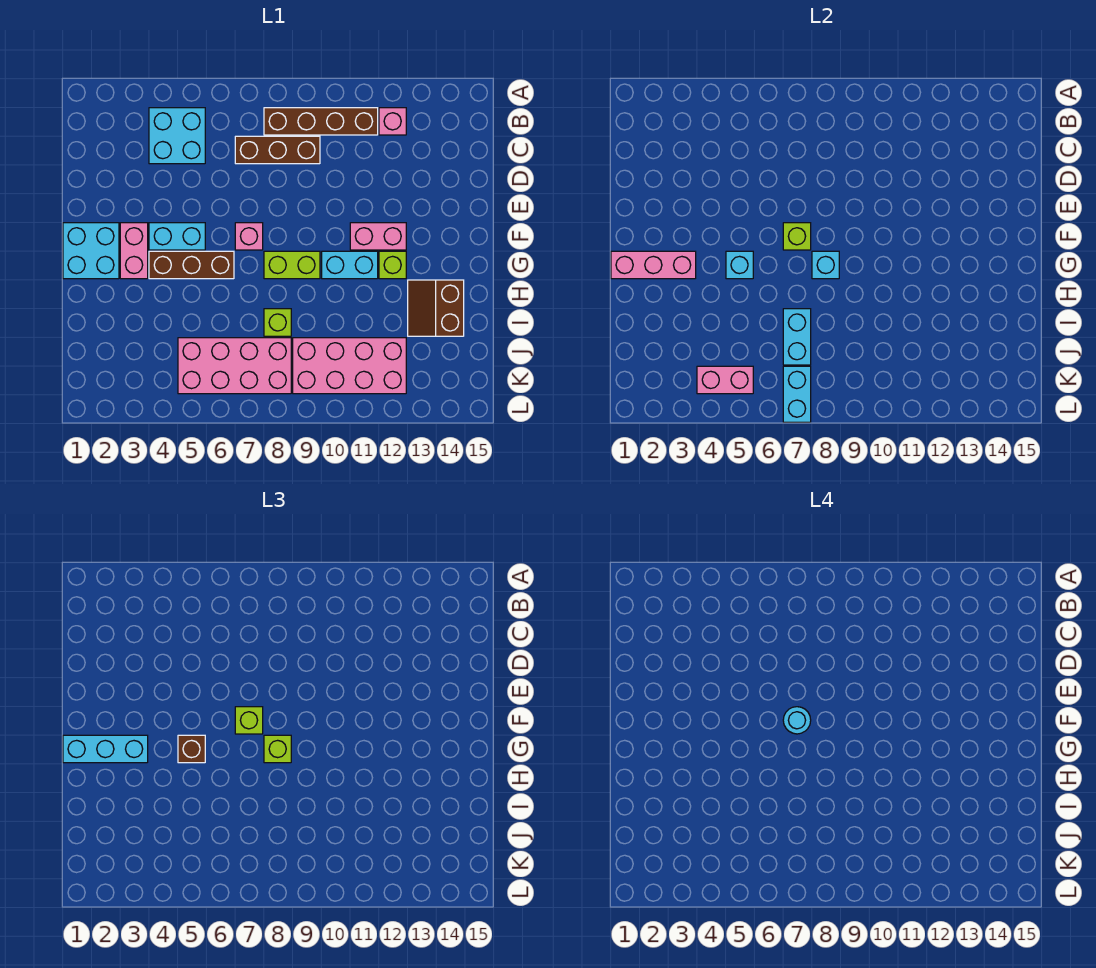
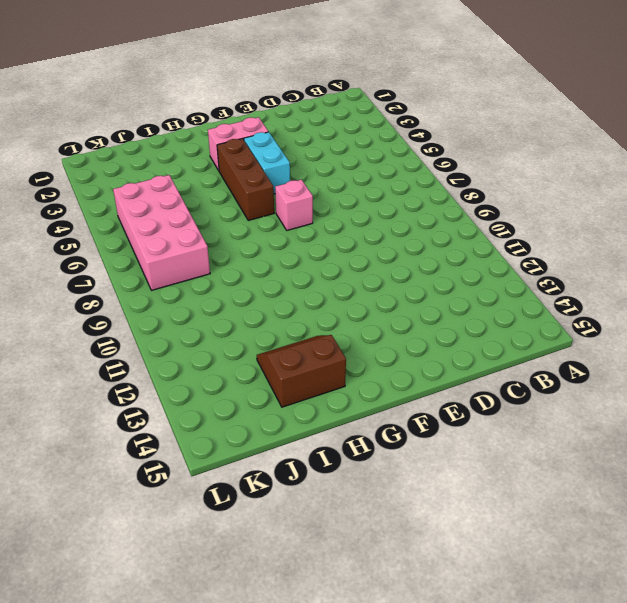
none -> cyan 2x2 brick [149,108,205,164]
none -> brown 1x4 brick [264,108,378,135]
none -> pink 1x1 brick [379,108,406,135]

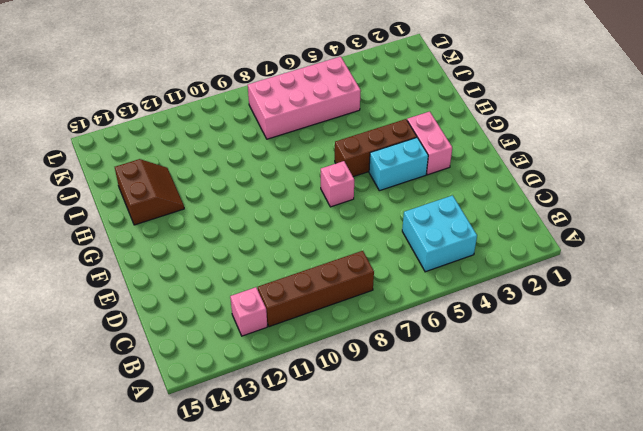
none -> brown 1x3 brick [235,136,320,164]
none -> cyan 2x2 brick [63,223,119,279]
none -> pink 1x2 brick [350,223,406,250]

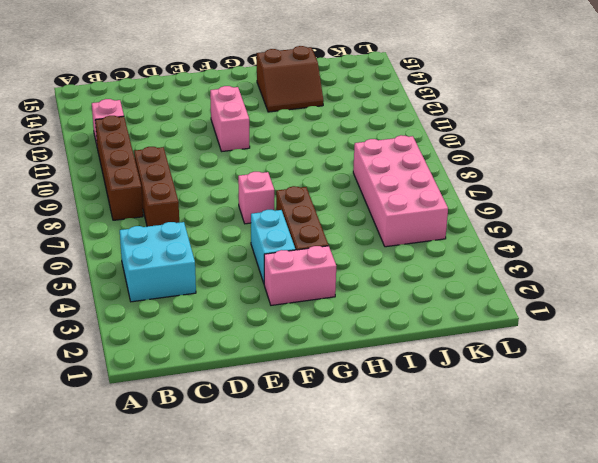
none -> cyan 2x2 brick [63,223,119,279]
none -> lime 1x2 brick [264,251,320,279]
none -> cyan 1x2 brick [322,251,378,279]

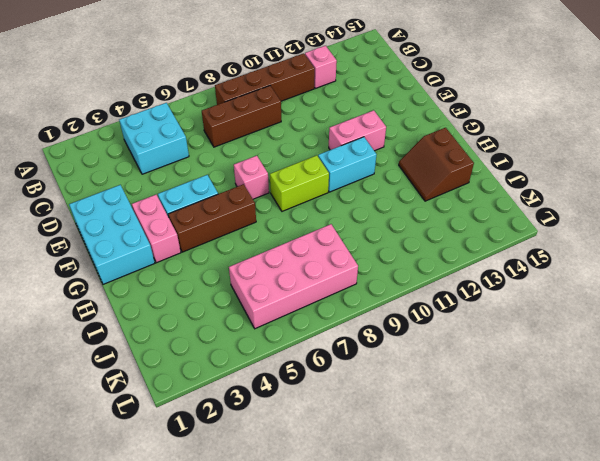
cyan 2x3 brick [69,185,155,284] -> cyan 2x2 brick [63,223,119,279]
none -> lime 1x1 brick [379,251,406,279]
none -> lime 1x1 brick [264,309,291,336]
none -> pink 2x4 brick [293,338,406,394]

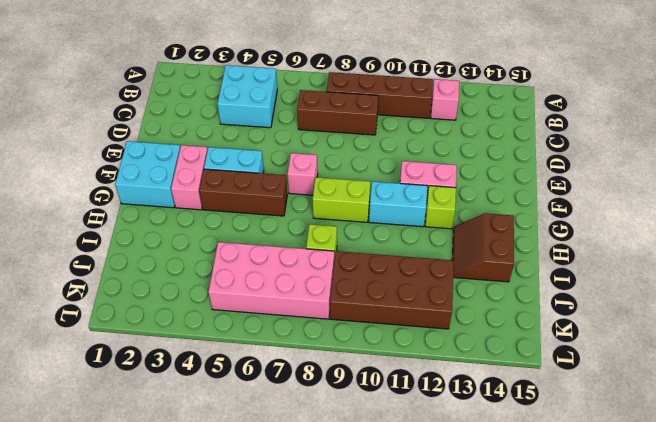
brown 2x4 brick [330,251,454,329] -> pink 2x4 brick [293,338,406,394]
none -> lime 1x1 brick [783,223,811,250]
none -> pink 1x3 brick [611,251,696,279]
none -> cyan 1x1 brick [726,251,753,279]

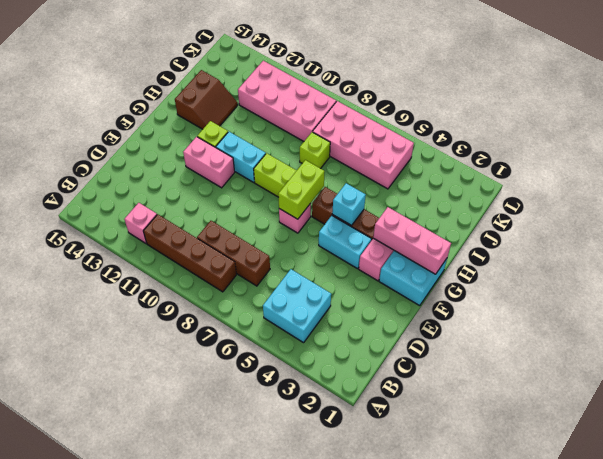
lime 1x2 brick [278,160,325,219] -> lime 1x1 brick [783,223,811,250]
none -> cyan 1x1 brick [812,251,839,279]
none -> cyan 1x2 brick [783,309,811,365]
none -> pink 1x2 brick [697,366,753,394]

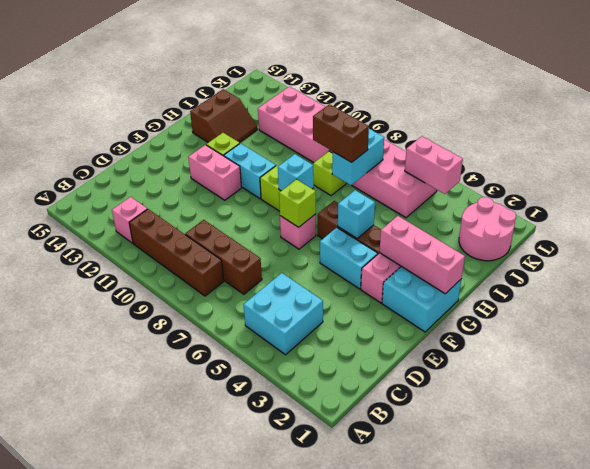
brown 1x2 brick [313,104,369,162] -> none
pink 2x2 round brick [459,197,516,261] -> none
none -> cyan 1x2 brick [783,366,811,422]
none -> lime 1x1 brick [235,707,263,734]
none -> cyan 1x3 brick [63,735,148,763]

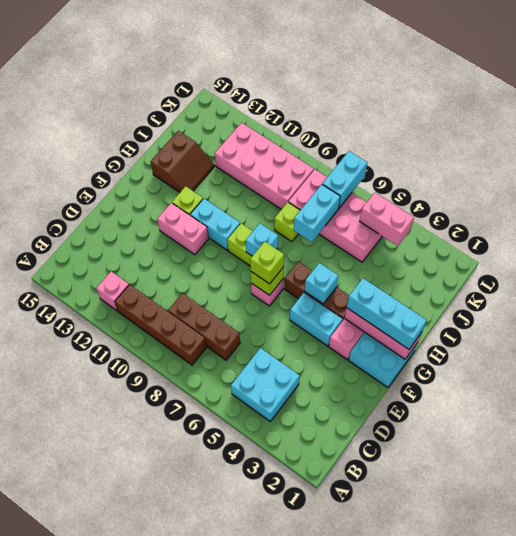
none -> brown 1x1 brick [178,735,205,763]
none -> lime 1x1 brick [264,735,291,763]
none -> cyan 1x1 round brick [783,707,811,734]

